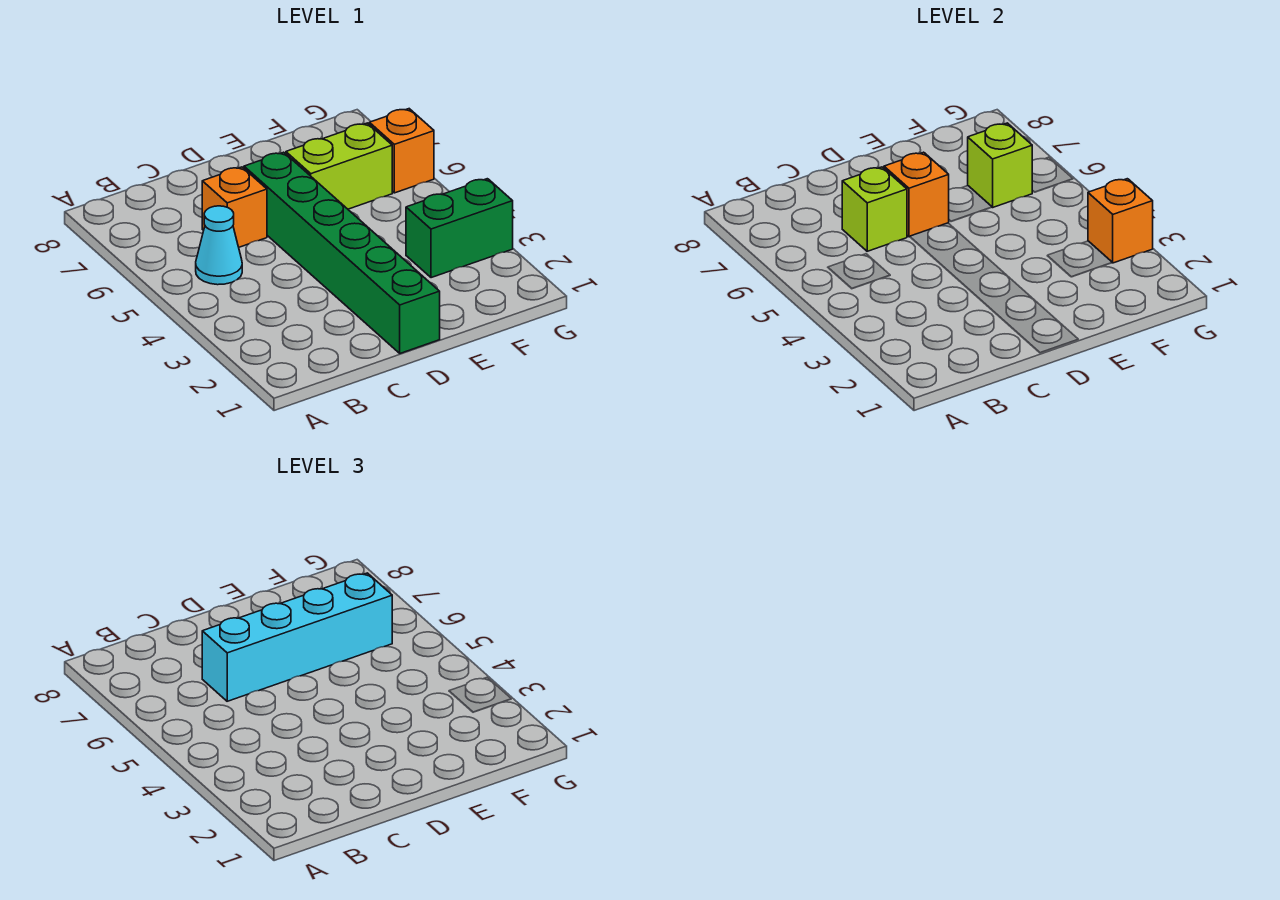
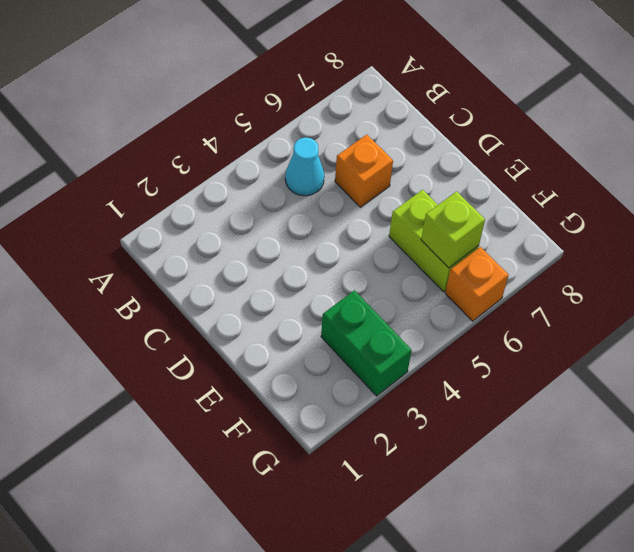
none -> green 1x6 brick [244,152,440,353]
none -> lime 1x1 brick [842,167,907,251]

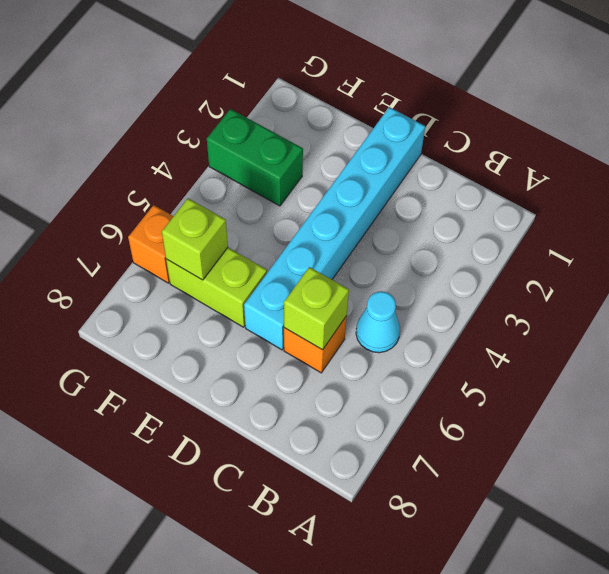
cyan 1x6 brick [244,107,425,350] -> green 1x6 brick [244,152,440,353]
none -> orange 1x1 brick [884,152,949,237]
none -> orange 1x1 brick [1088,179,1153,263]

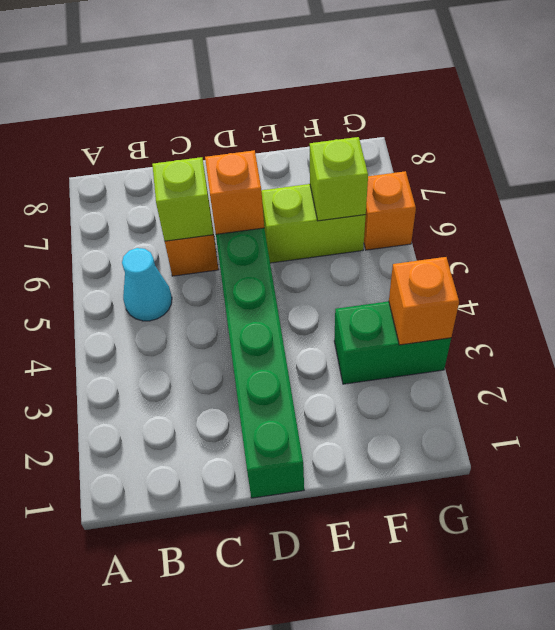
none -> cyan 1x4 brick [202,573,392,701]

